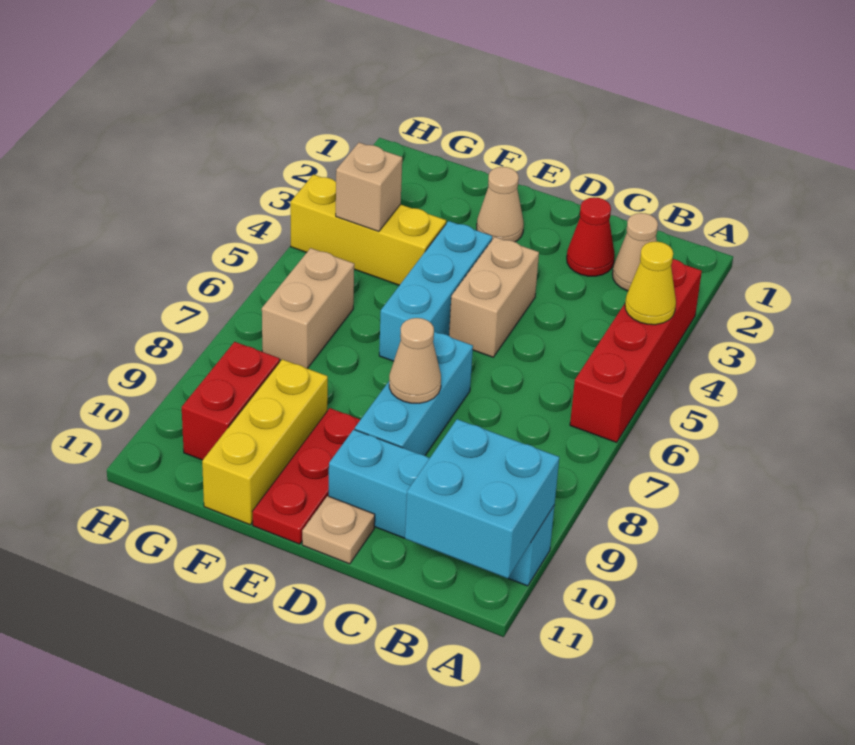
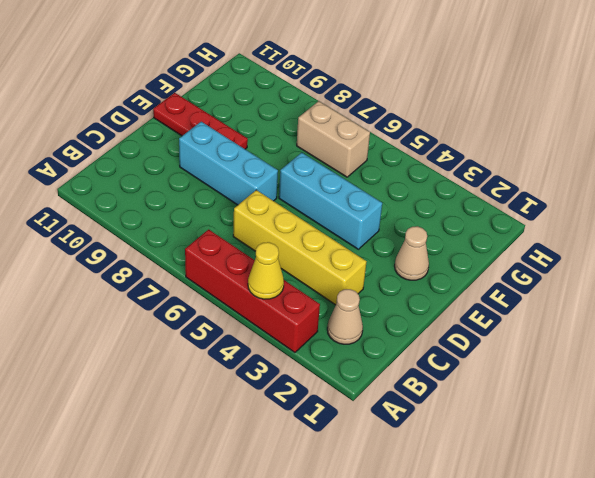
yellow 1x4 brick [233,190,367,305] -> none
none -> cyan 1x4 brick [329,430,555,586]
none -> red 1x1 cone [567,197,615,276]
none -> tan 1x2 brick [449,237,539,357]

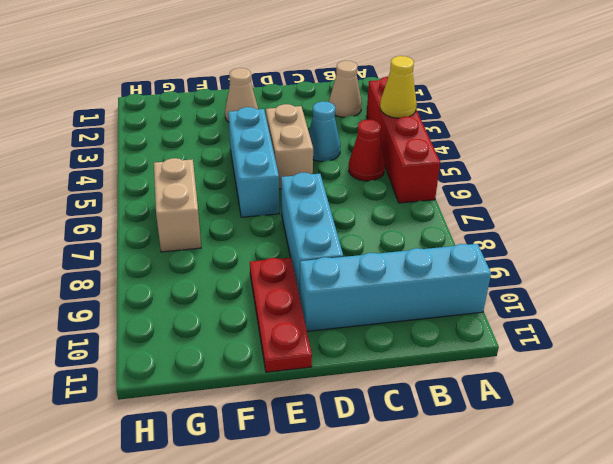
red 1x1 cone [349,119,385,181] -> red 1x1 cone moved to [567,197,615,276]
cyan 1x1 cone [309,101,340,161] -> none
none -> tan 1x1 plate [302,496,375,564]
none -> yellow 1x3 brick [291,175,446,285]
none -> yellow 1x3 brick [202,359,328,525]

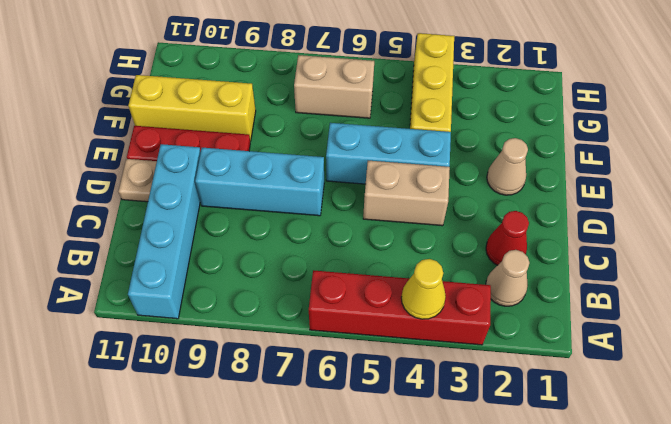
none -> red 1x2 brick [182,342,280,460]
none -> cyan 2x2 brick [405,419,559,578]
none -> tan 1x1 cone [389,318,441,403]

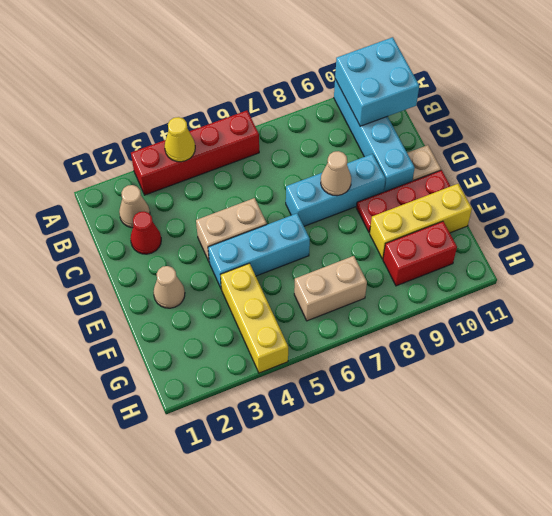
none -> tan 1x1 brick [336,143,402,232]

